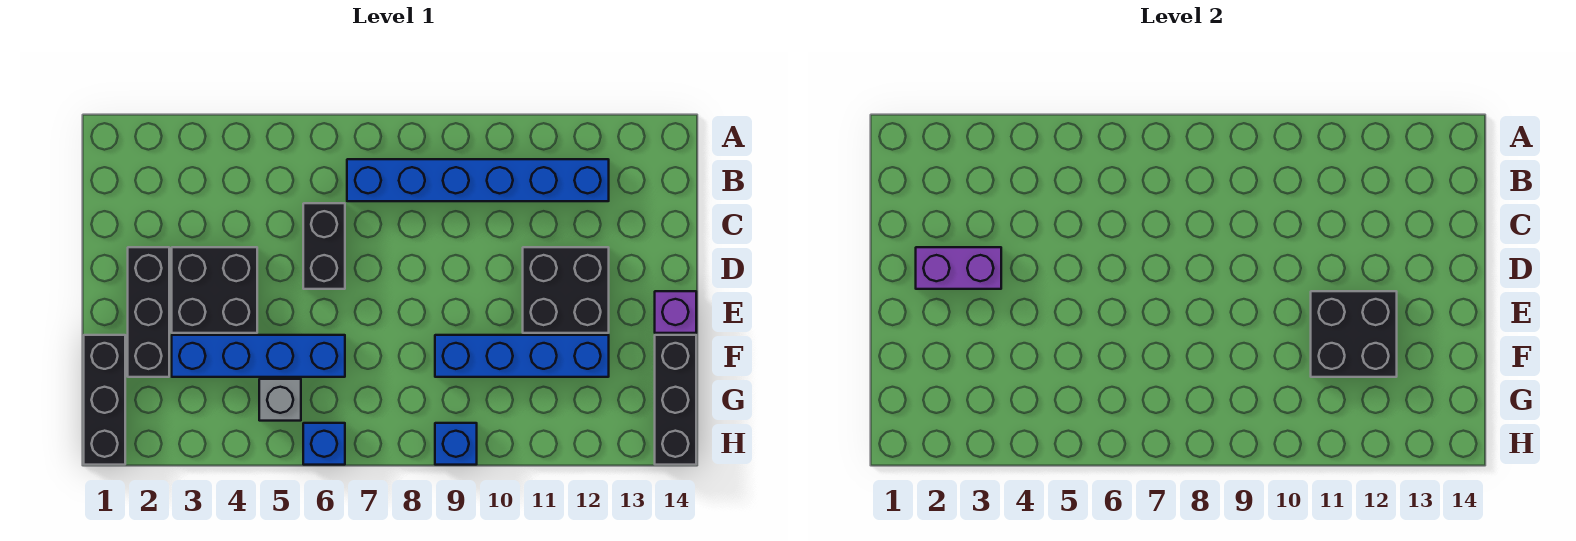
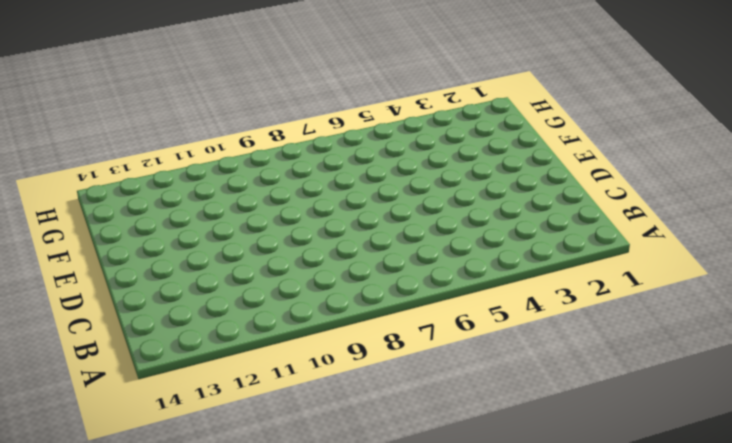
none -> blue 1x6 brick [347,159,609,201]
none -> black 1x2 brick [303,203,345,289]
none -> black 1x3 brick [128,247,169,377]

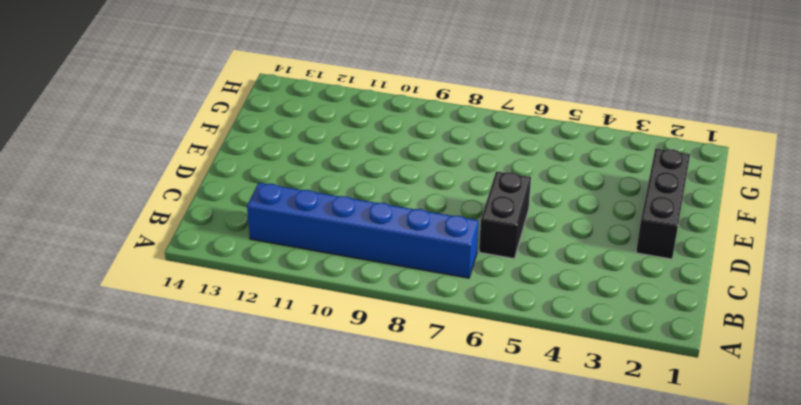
none -> black 2x2 brick [172,247,257,333]
none -> black 2x2 brick [523,247,609,333]
none -> purple 1x1 brick [655,291,696,333]

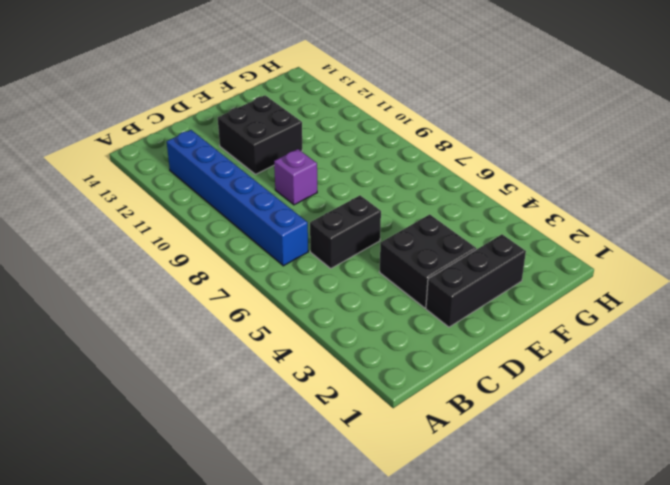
purple 1x1 brick [274,149,317,205] -> purple 1x1 brick moved to [655,291,696,333]
none -> black 1x3 brick [84,335,125,465]
none -> blue 1x4 brick [172,335,345,377]
none -> blue 1x4 brick [435,335,609,377]

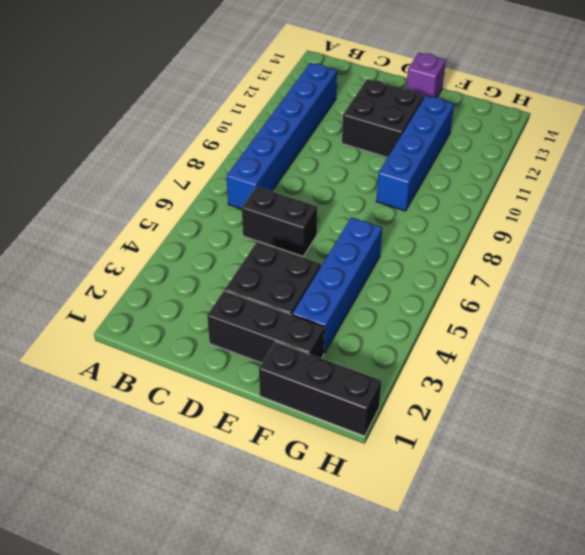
none -> black 1x3 brick [655,335,696,465]
none -> grey 1x1 brick [259,379,301,421]
none -> blue 1x1 brick [303,423,345,465]

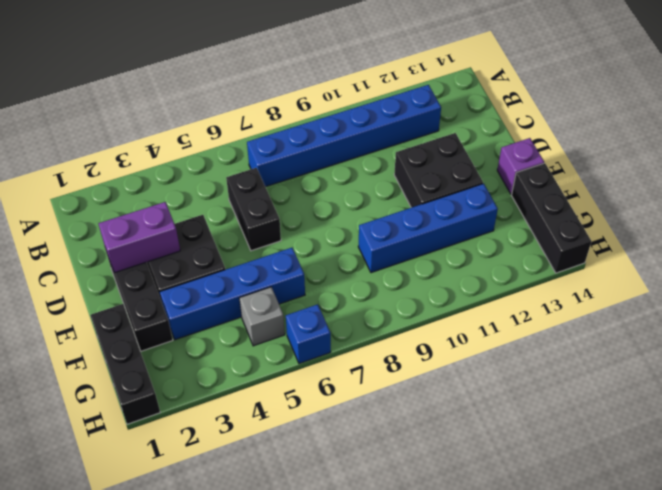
none -> blue 1x1 brick [435,423,477,465]
none -> black 2x2 brick [1311,291,1397,377]

